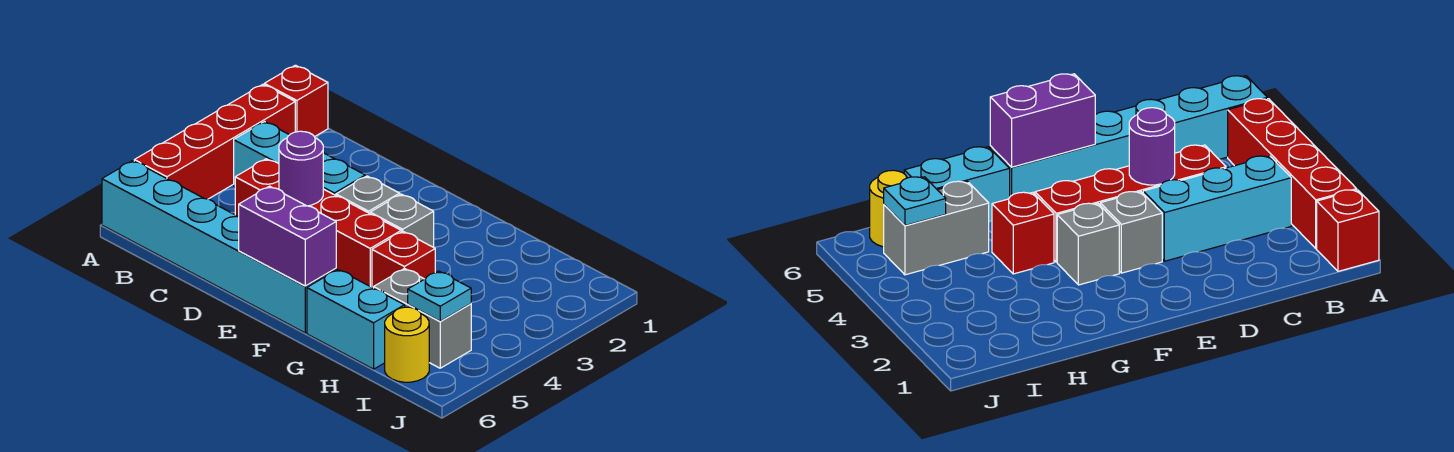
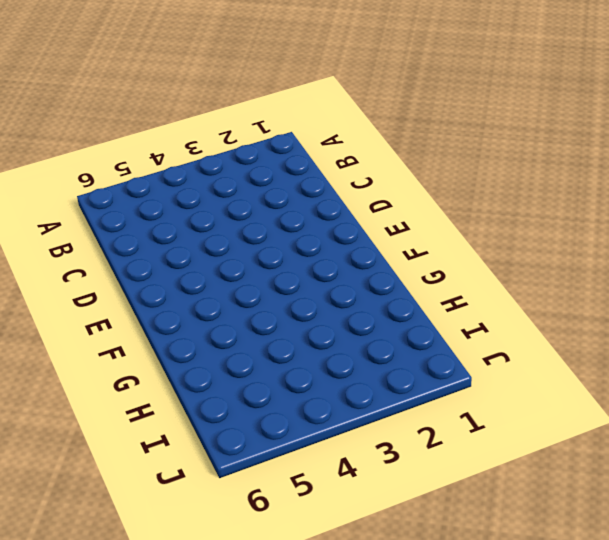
none -> red 1x1 brick [264,65,328,137]
none -> red 1x4 brick [134,84,295,199]
none -> cyan 1x6 brick [102,161,336,333]

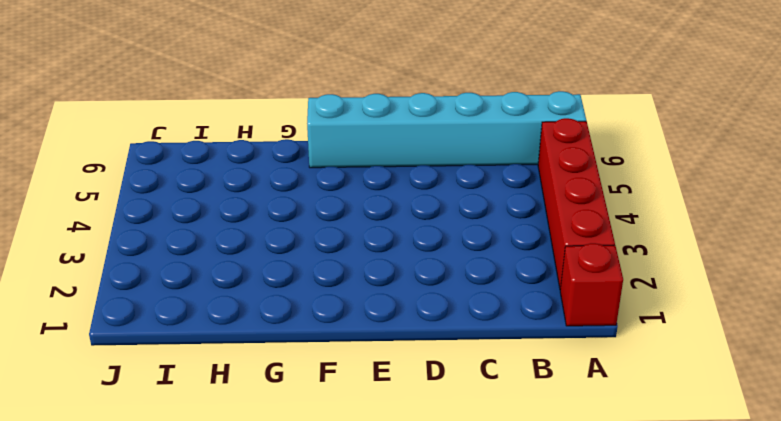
none -> cyan 1x3 brick [234,122,365,195]
none -> red 1x4 brick [235,159,401,287]
none -> grey 1x1 brick [336,176,400,214]

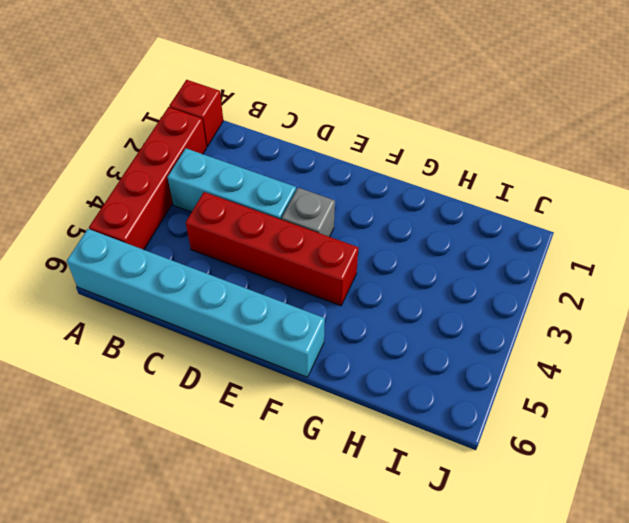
none -> grey 1x1 brick [370,194,434,247]
none -> red 1x1 brick [372,231,435,288]
none -> cyan 1x2 brick [307,270,405,369]

